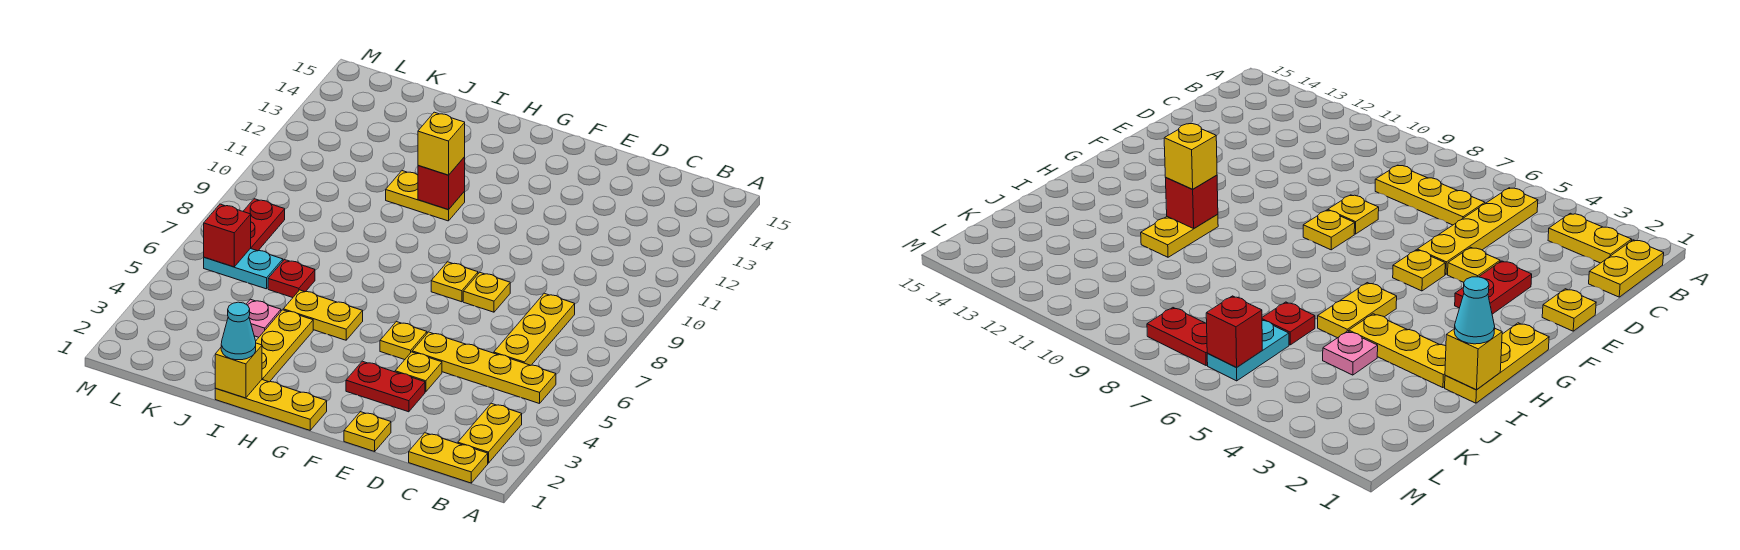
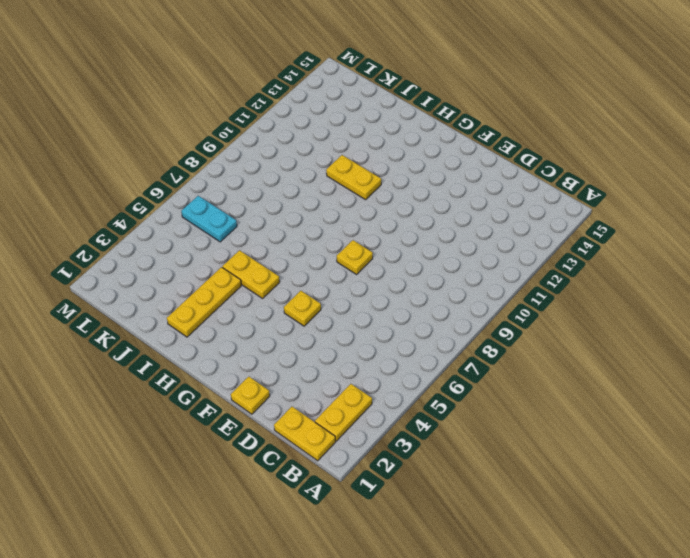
none -> yellow 1x4 plate [412,332,556,404]
none -> yellow 1x3 plate [494,293,575,365]
none -> red 1x2 plate [346,361,425,412]

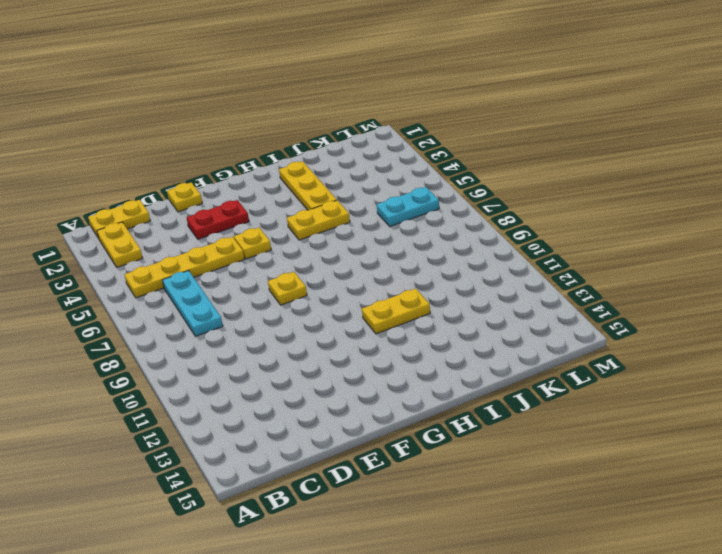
cyan 1x3 plate [162,270,223,336] -> yellow 1x3 plate [494,293,575,365]
none -> yellow 1x1 plate [395,352,442,392]
none -> yellow 1x1 plate [463,273,510,312]
none -> yellow 1x3 plate [215,380,327,430]

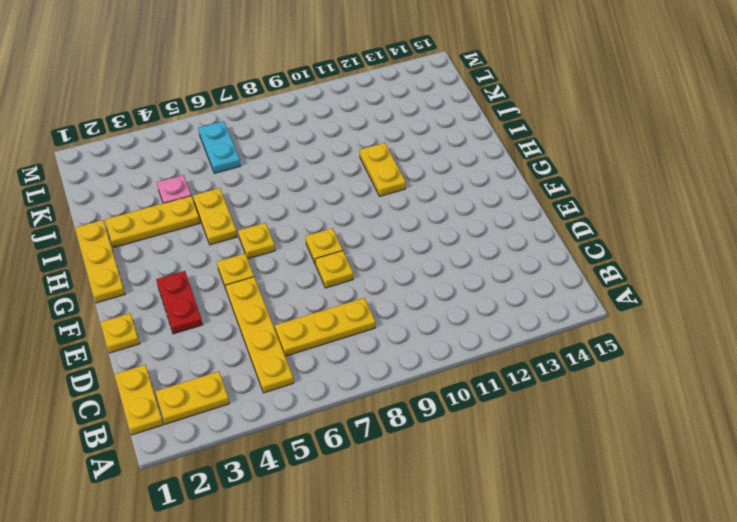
yellow 1x1 plate [238,223,275,259] -> yellow 1x1 plate moved to [395,352,442,392]
none -> red 1x1 plate [268,260,315,297]
none -> red 1x2 plate [243,199,285,251]
none -> red 1x1 brick [418,157,465,210]

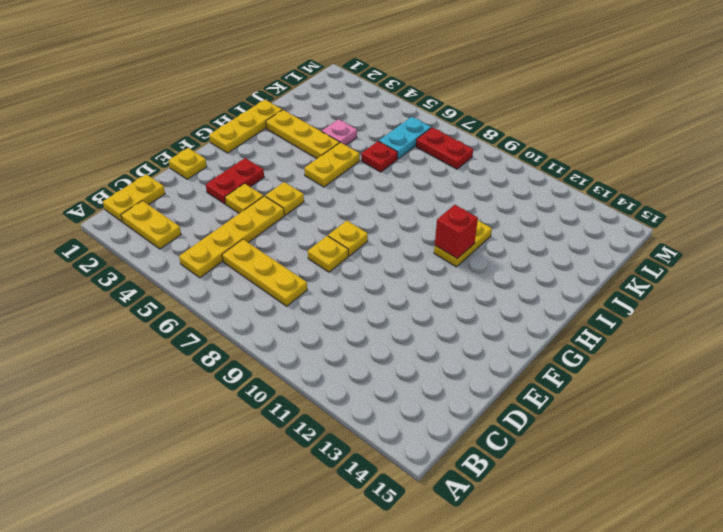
none -> yellow 1x1 brick [215,343,262,398]
none -> red 1x1 brick [204,204,251,267]
none -> yellow 1x1 brick [418,112,465,175]

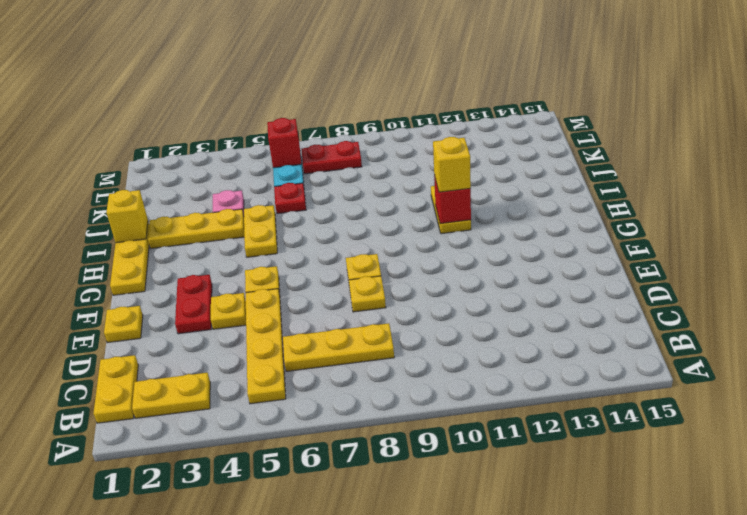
none -> cyan 1x1 cone [221,302,256,360]

